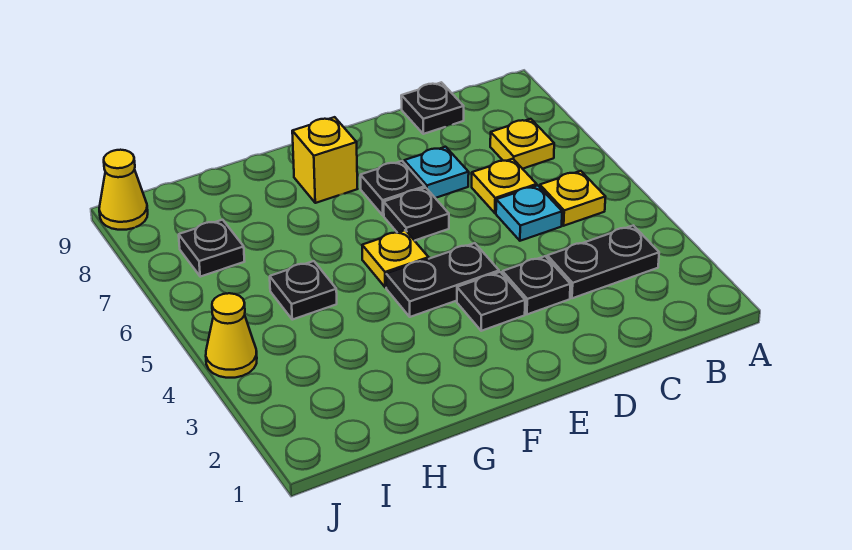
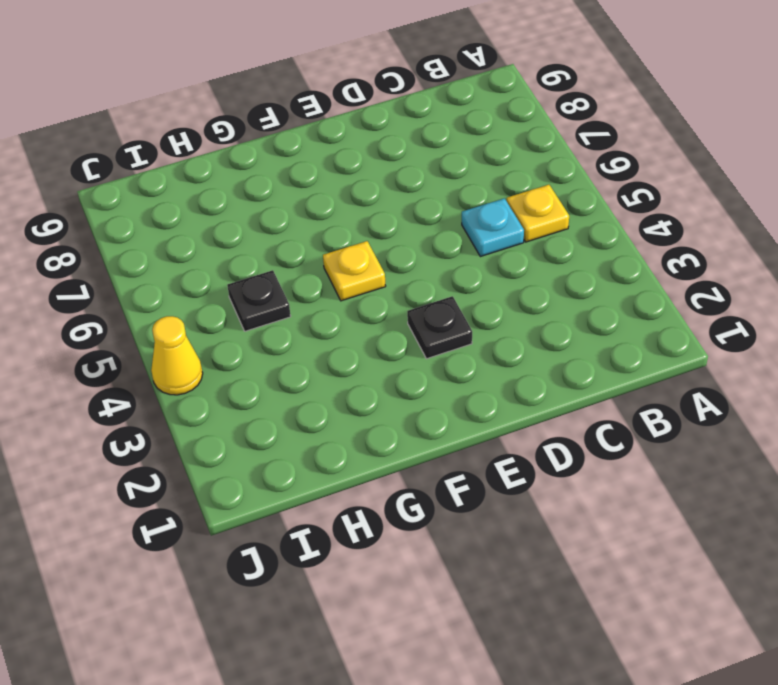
none -> black 1x2 plate [547,225,659,298]
none -> yellow 1x1 plate [490,119,554,169]
none -> yellow 1x1 plate [472,159,537,213]

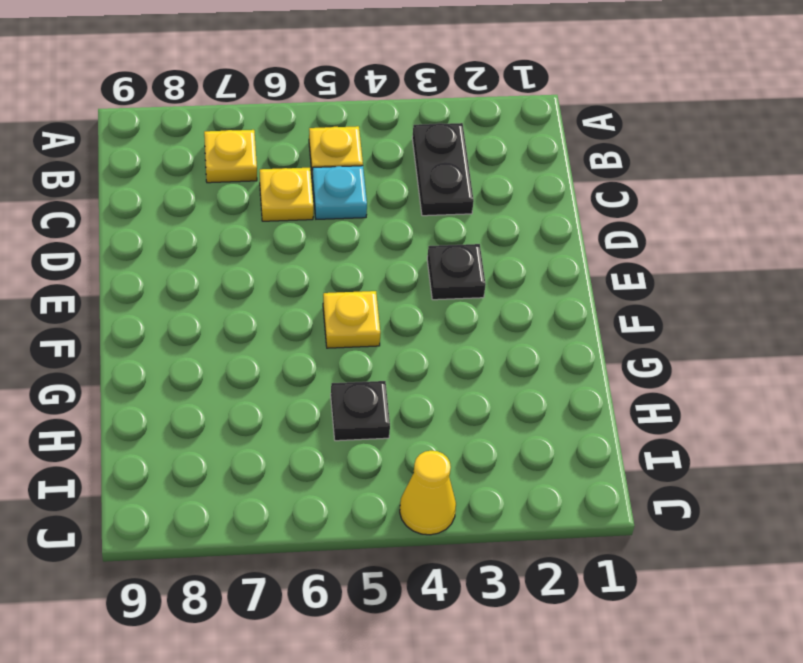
none -> black 1x1 plate [401,82,464,134]
none -> black 1x1 plate [502,256,570,314]
none -> cyan 1x1 plate [404,147,469,198]

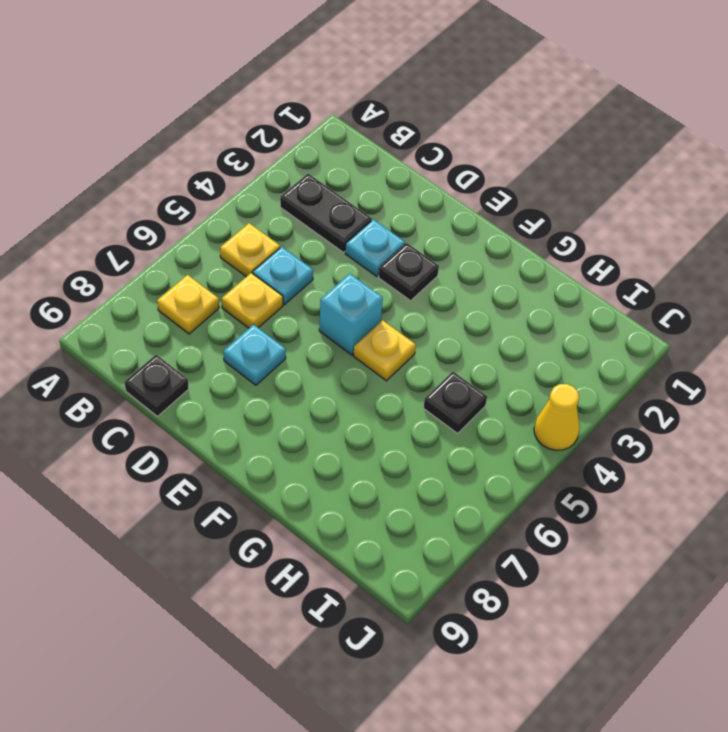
cyan 1x1 plate [345,219,405,276] -> black 1x1 plate [502,256,570,314]
cyan 1x1 brick [319,274,383,355] -> none
none -> black 1x2 plate [386,243,499,317]
none -> black 1x1 plate [384,188,449,241]
none -> black 1x1 plate [360,161,425,215]

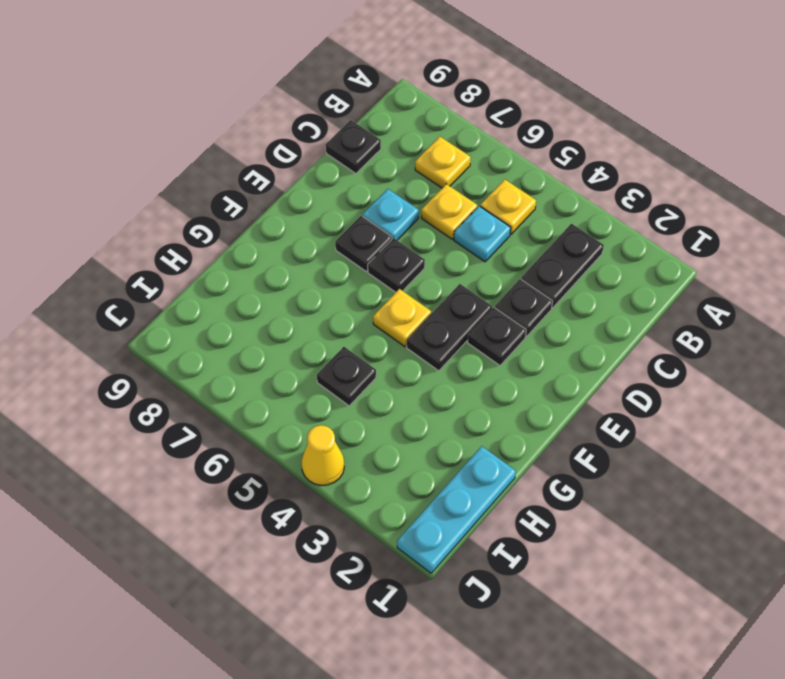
cyan 1x3 plate [397,446,516,573] -> none
none -> yellow 1x1 brick [292,117,357,203]
none -> black 1x1 plate [179,220,245,277]
none -> yellow 1x1 cone [99,150,148,230]

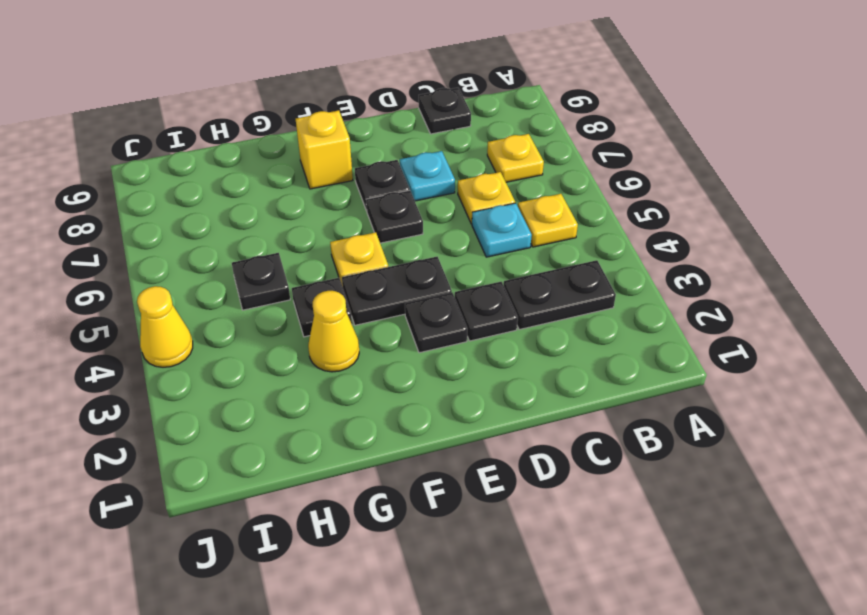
yellow 1x1 cone [308,291,359,372] -> yellow 1x1 cone moved to [99,150,148,230]
black 1x1 plate [292,278,352,337] -> black 1x1 plate moved to [179,220,245,277]

